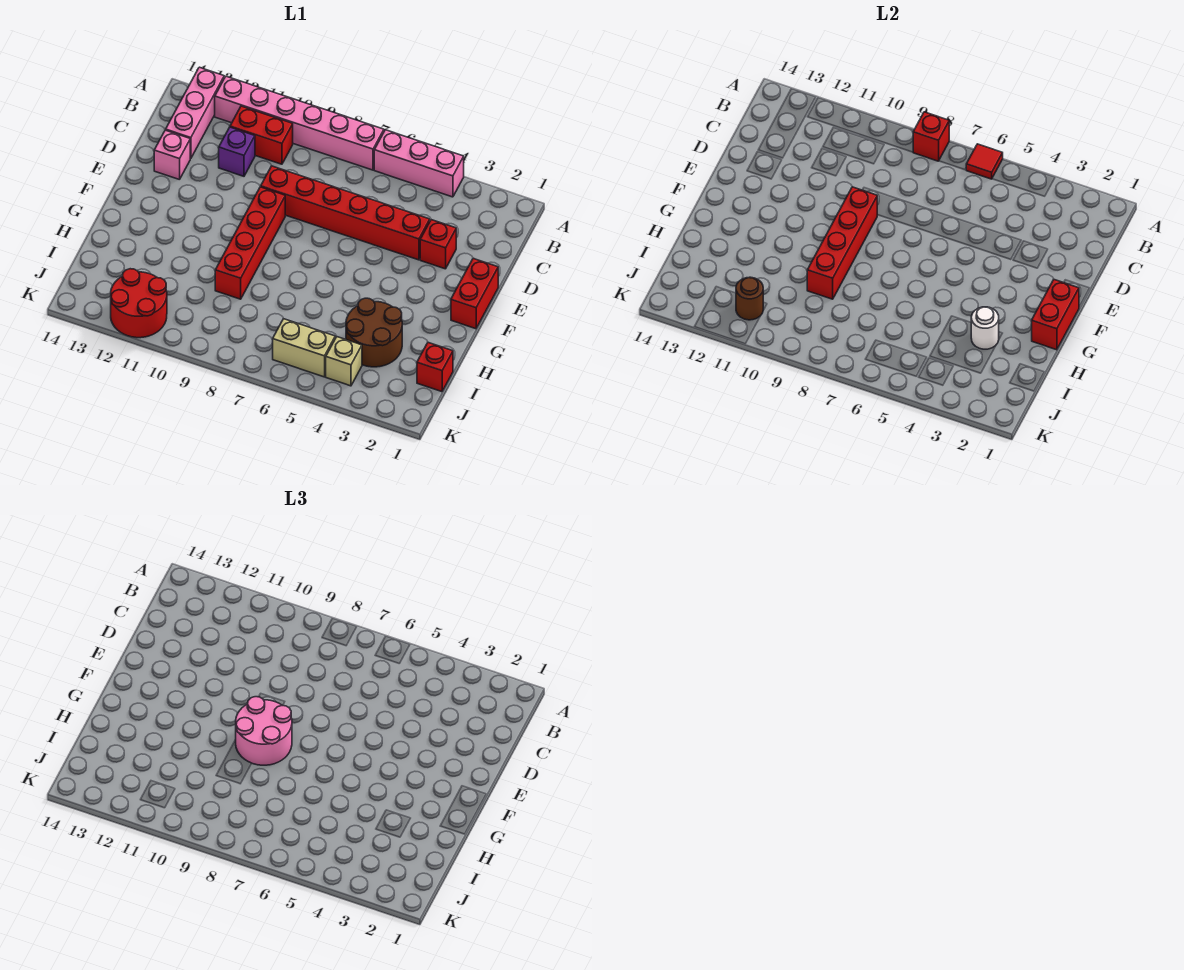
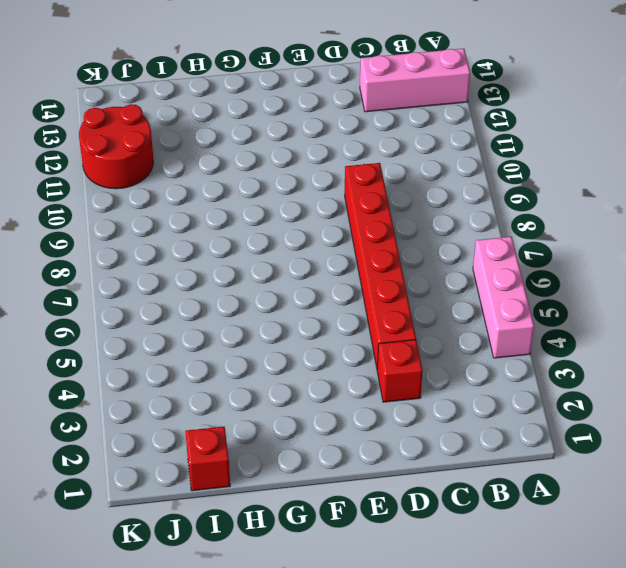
none -> pink 1x6 brick [215,76,384,170]
none -> red 1x2 brick [230,106,293,164]
none -> purple 1x1 brick [219,127,255,176]

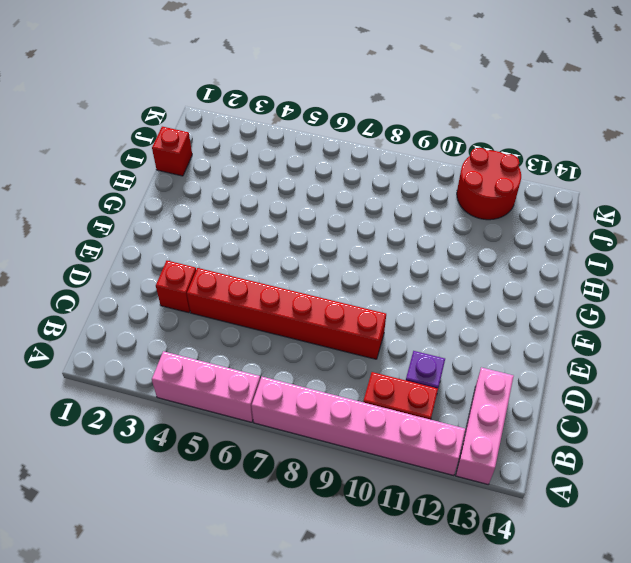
none -> pink 1x1 brick [154,130,190,180]
none -> red 1x2 brick [451,258,498,329]
none -> red 1x4 brick [215,187,285,299]

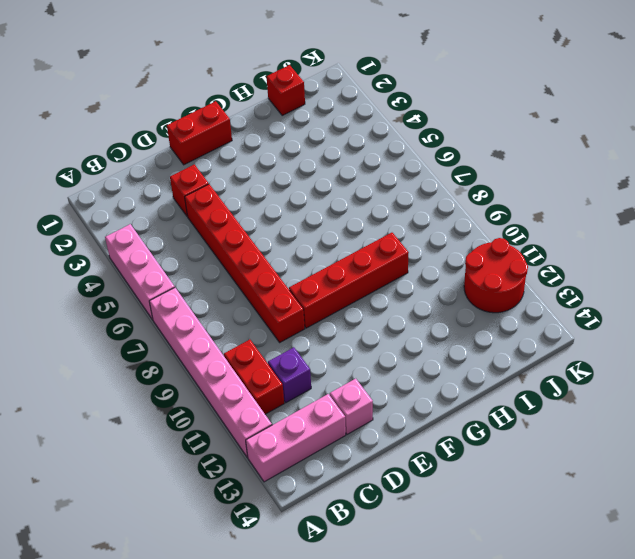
none -> brown 2x2 round brick [346,298,402,367]
none -> tan 1x1 brick [326,337,362,386]
none -> tan 1x2 brick [273,319,335,377]

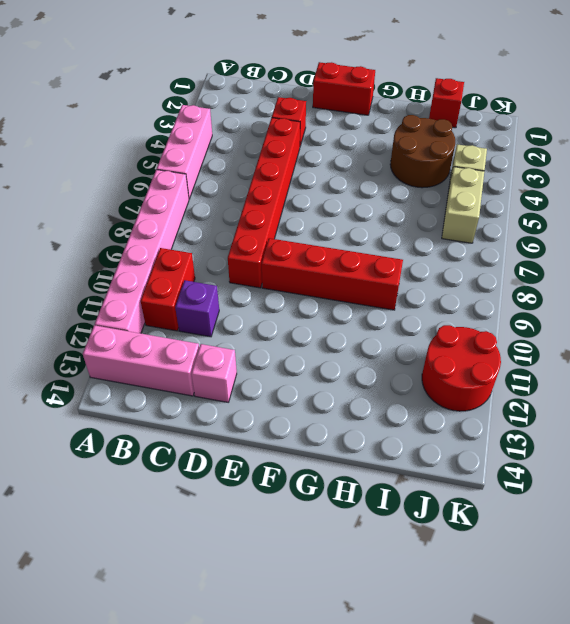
none -> red 1x1 tile [966,144,1003,179]
none -> red 1x1 brick [913,112,949,161]
none -> red 1x4 brick [807,187,877,299]

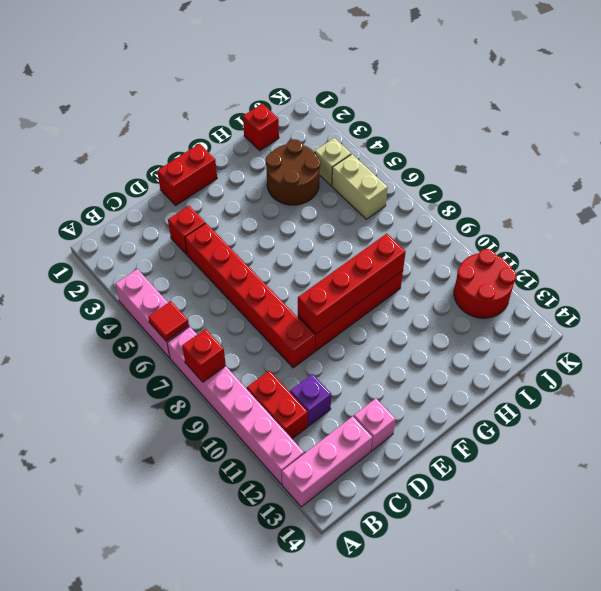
none -> red 1x2 brick [1032,280,1079,350]
none -> white 1x1 round brick [971,307,999,349]
none -> brown 1x1 round brick [736,277,763,320]

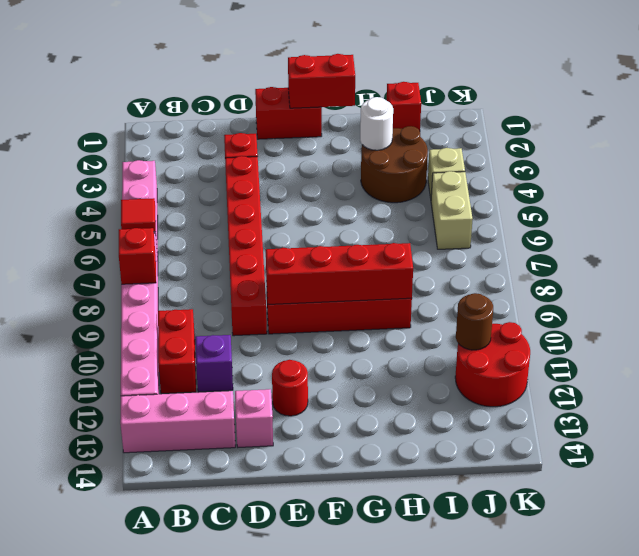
red 1x1 round brick [272,360,308,416] -> none
none -> pink 2x2 round brick [236,697,292,765]

